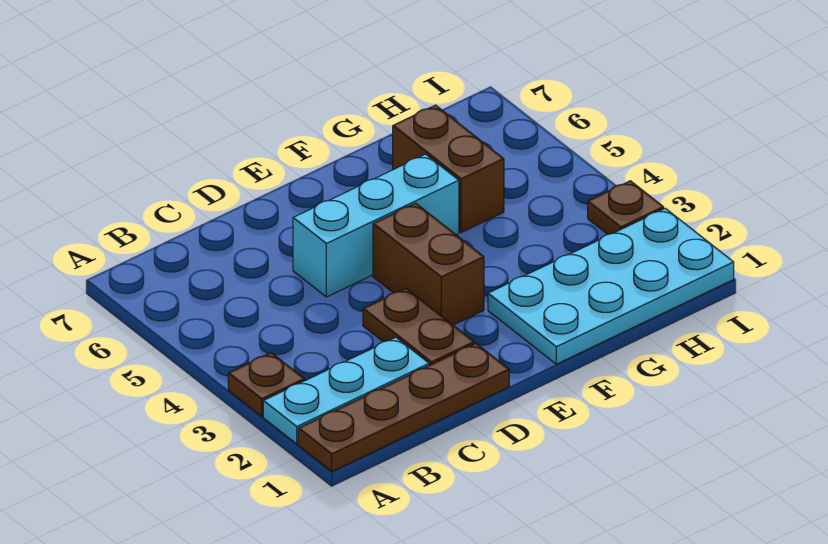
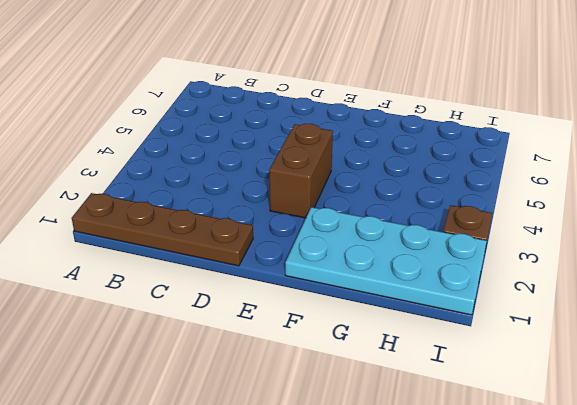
none -> cyan 1x3 plate [263,337,429,444]
none -> brown 1x1 plate [228,353,305,416]

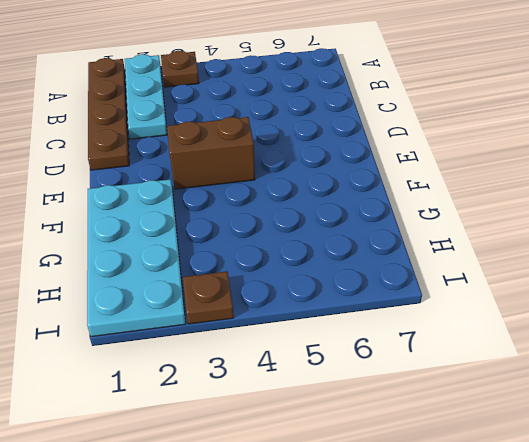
none -> brown 1x2 plate [363,288,474,365]
none -> cyan 1x3 brick [293,154,459,297]

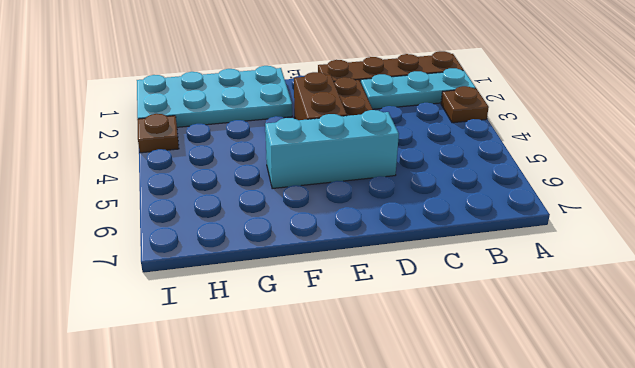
none -> brown 1x2 brick [393,105,504,233]

